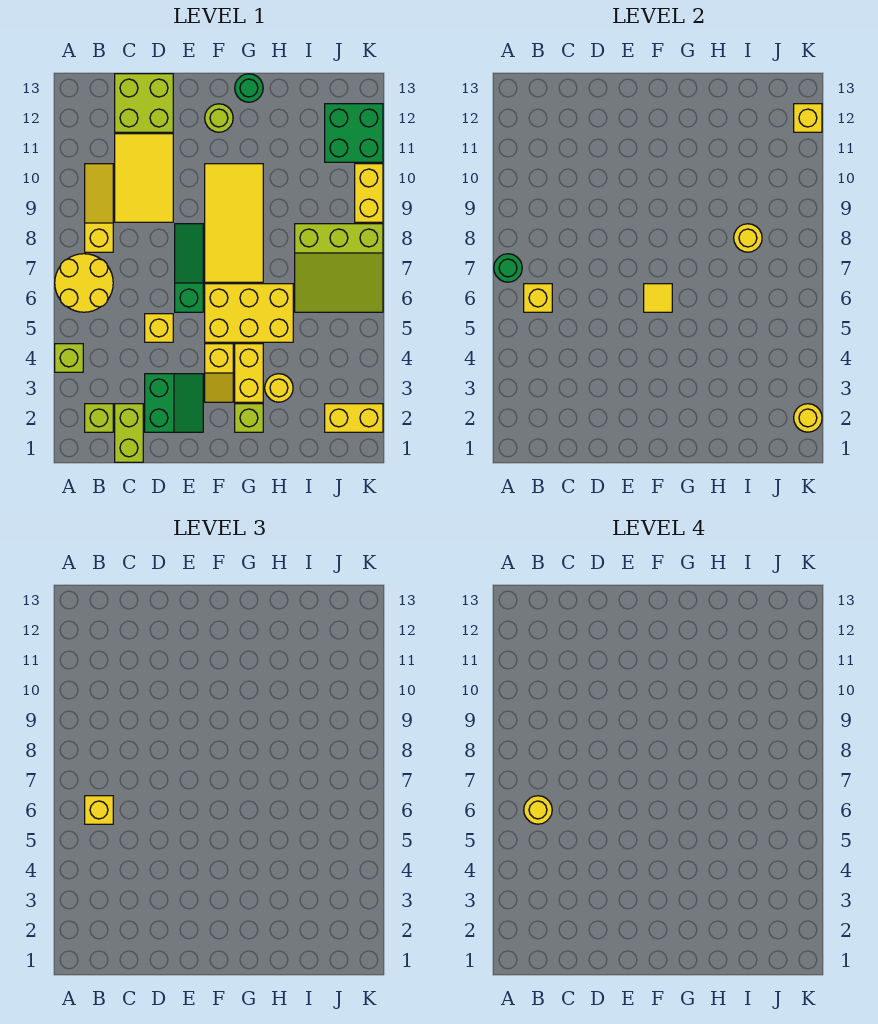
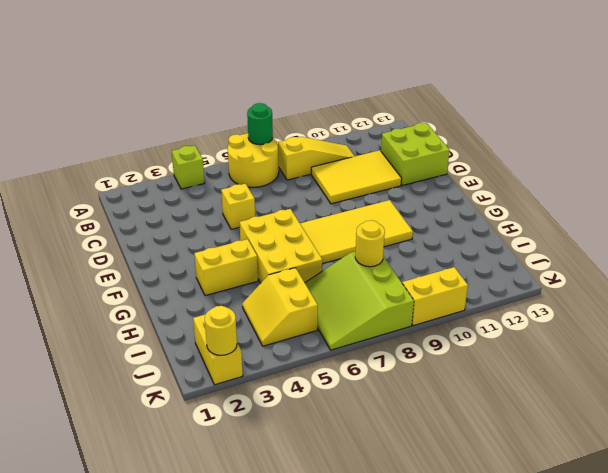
yellow 2x2 slope [242,268,318,346] -> none
none -> lime 1x1 brick [85,404,113,432]
none -> lime 1x2 brick [115,404,143,462]
none -> green 2x2 slope [145,374,203,432]
none -> green 1x3 slope [175,224,203,312]

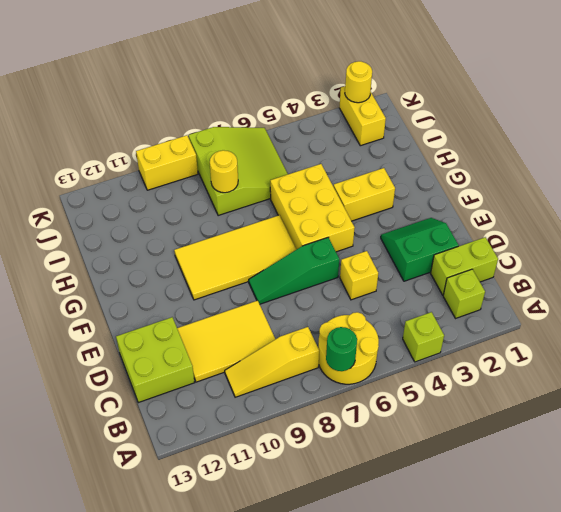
none -> yellow 1x2 slope [205,344,233,402]
none -> lime 1x1 round brick [205,104,233,132]
none -> lime 1x1 brick [235,404,263,432]
none -> green 1x1 round brick [235,74,263,102]

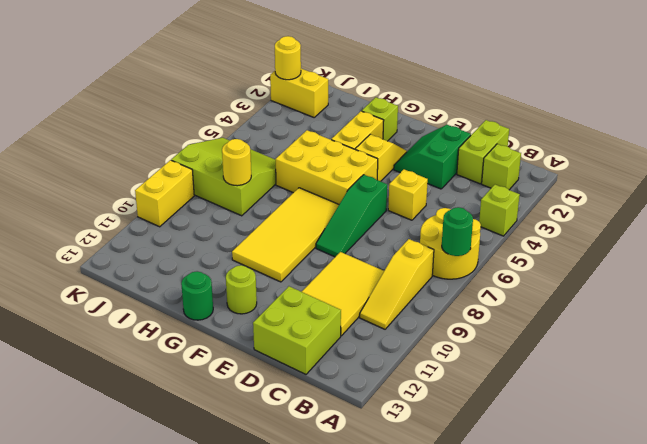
none -> yellow 1x1 round brick [265,374,293,402]
none -> green 2x2 brick [325,104,383,162]
none -> yellow 1x1 brick [524,284,552,312]
none -> yellow 1x1 tile [644,284,672,312]

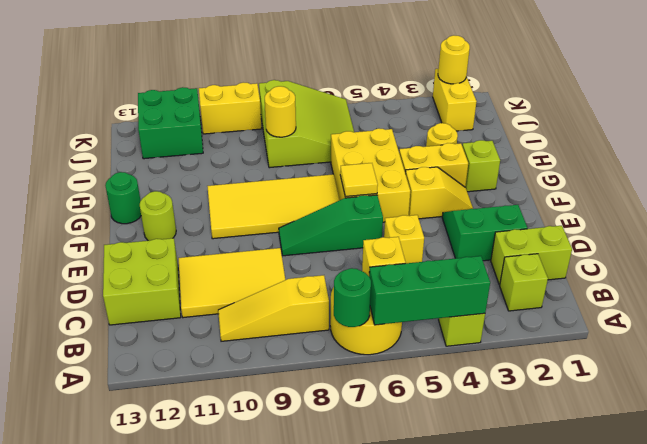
green 1x3 brick [369,256,490,325] -> none
none -> yellow 1x1 brick [794,104,822,132]
none -> yellow 1x1 brick [85,796,113,824]
none -> yellow 1x1 round brick [524,796,552,824]

